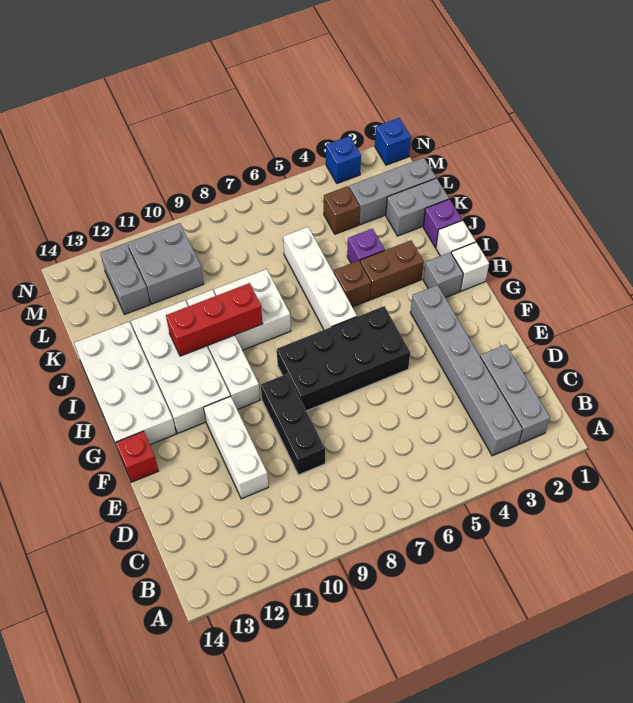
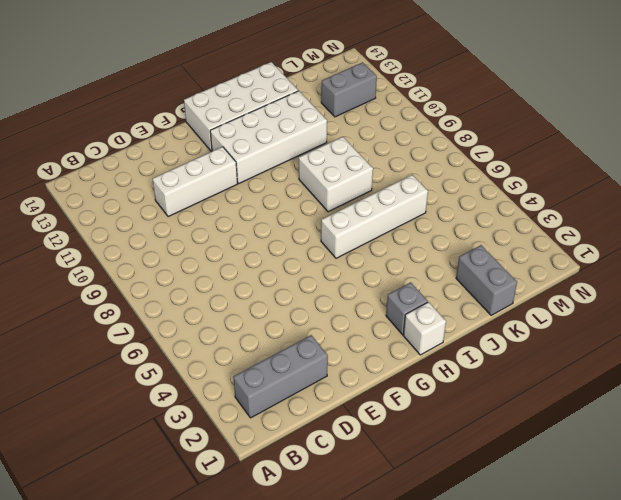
none -> grey 1x6 brick [411,285,523,456]
none -> black 1x3 brick [261,374,325,475]
none -> black 2x4 brick [277,306,410,411]

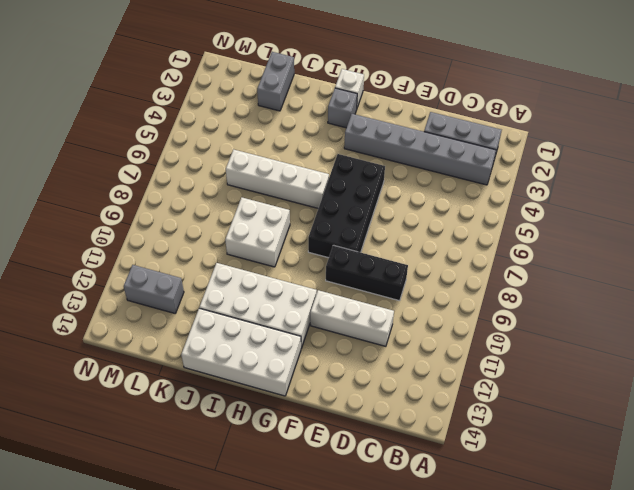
none -> red 1x1 brick [116,431,159,482]
none -> white 1x4 brick [187,290,260,409]
none -> white 1x1 brick [436,220,475,256]

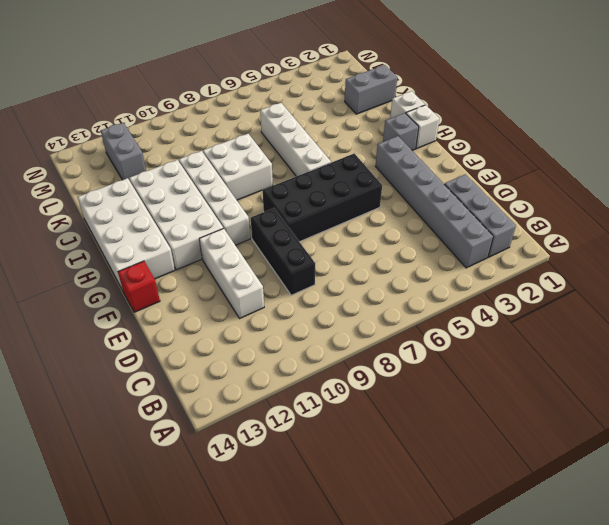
none -> brown 1x2 brick [360,241,424,299]
none -> brown 1x1 brick [334,261,371,307]
none -> purple 1x1 brick [423,199,462,248]

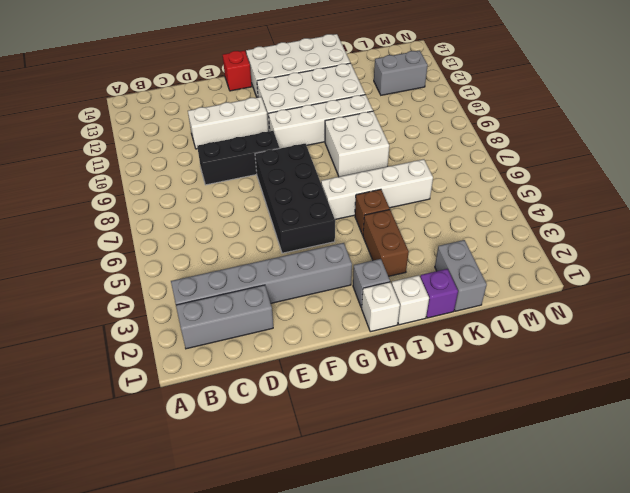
none -> purple 1x1 brick [347,229,385,263]
none -> grey 1x3 brick [349,158,436,225]
none -> brown 1x1 brick [324,186,360,234]

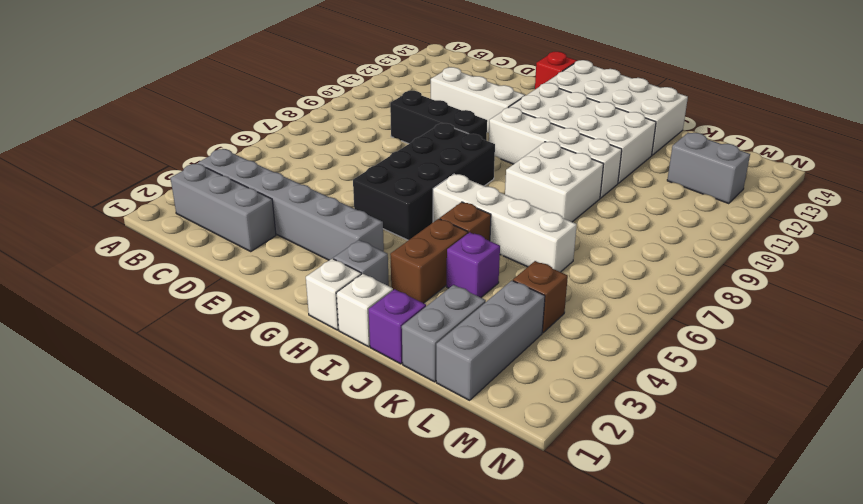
none -> grey 2x2 brick [128,223,204,304]
none -> blue 1x1 brick [375,118,411,165]
none -> blue 1x1 brick [326,136,361,183]

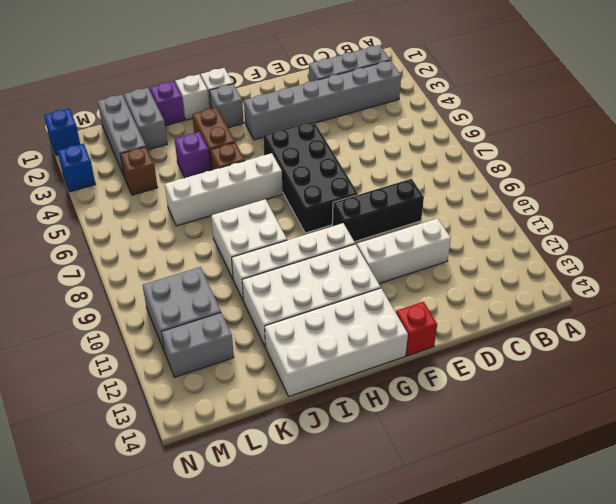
none -> red 1x3 brick [166,283,263,356]

